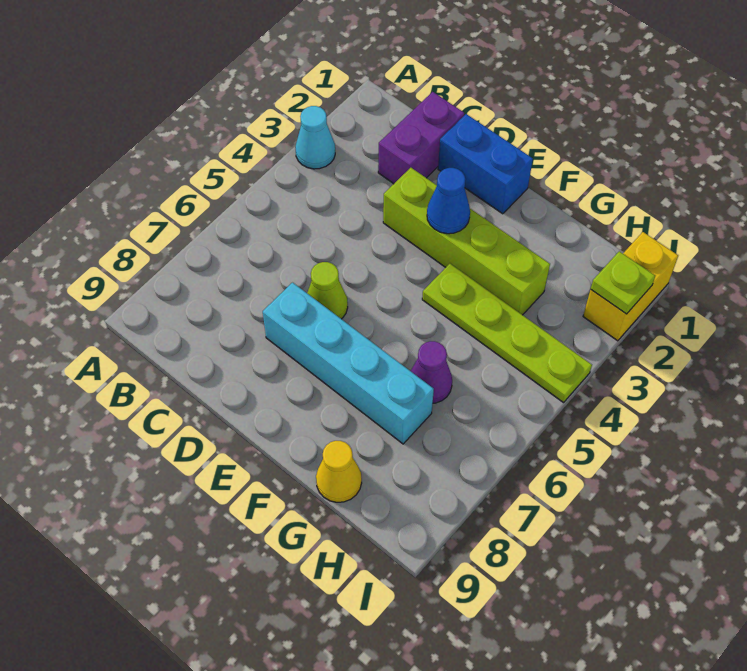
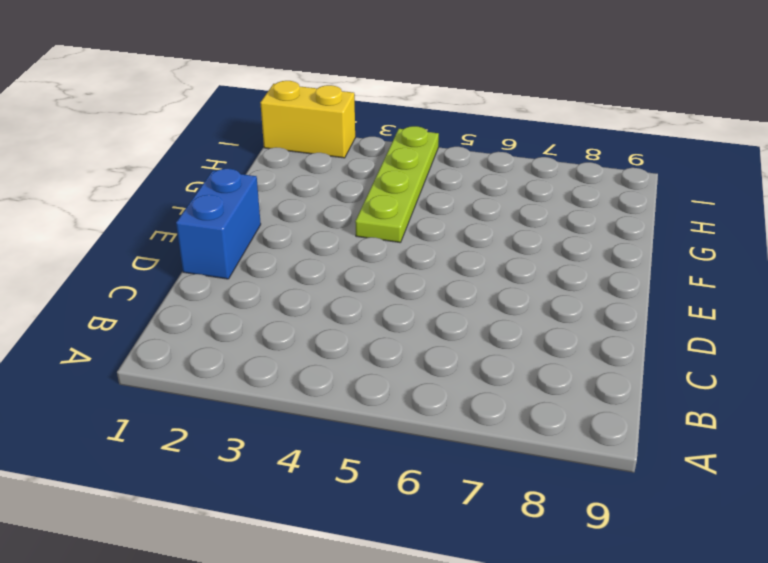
none -> cyan 1x1 cone [295,106,335,169]
none -> purple 1x2 brick [378,92,464,184]
none -> lime 1x4 brick [383,168,550,315]

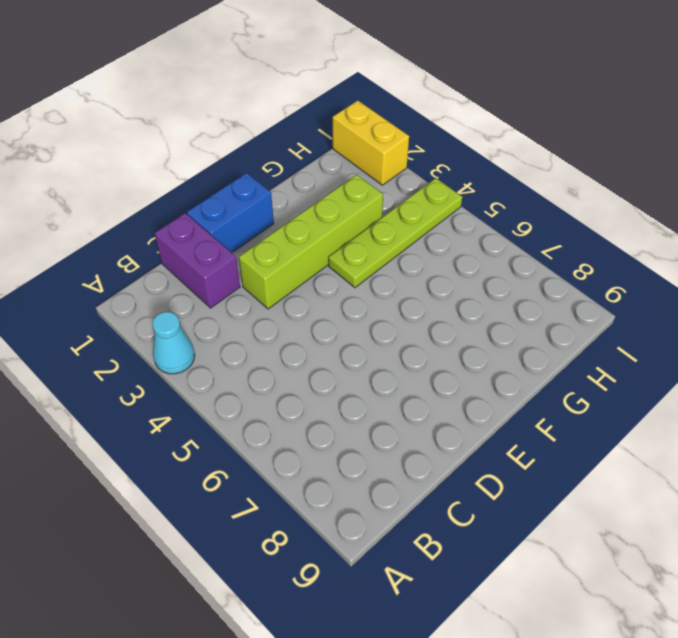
none -> lime 1x1 cone [307,262,348,319]
none -> cyan 1x4 brick [263,283,434,444]
none -> purple 1x1 cone [411,341,452,403]

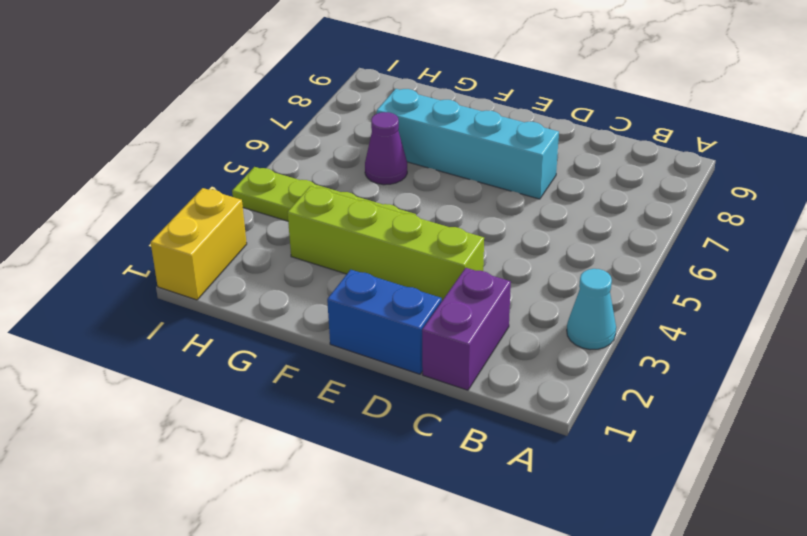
none -> lime 1x1 cone [307,262,348,319]
none -> yellow 1x1 cone [316,441,362,502]
none -> blue 1x1 cone [427,168,470,234]

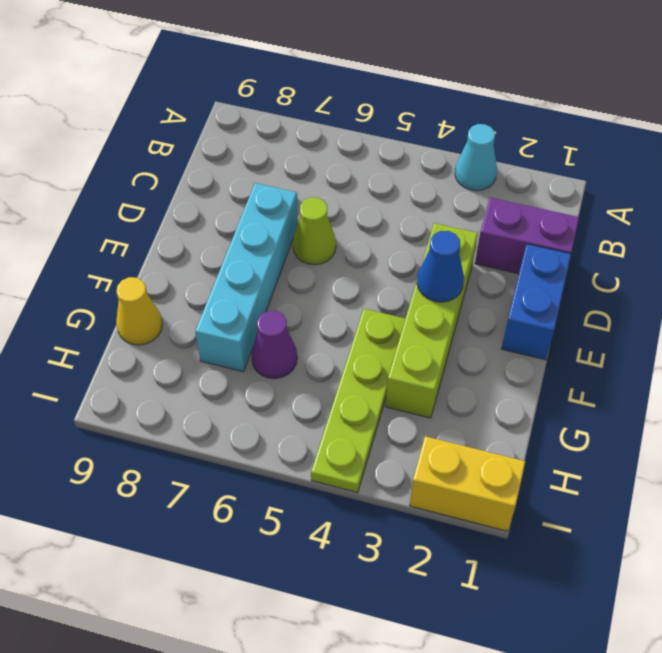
none -> lime 1x1 plate [591,251,655,314]

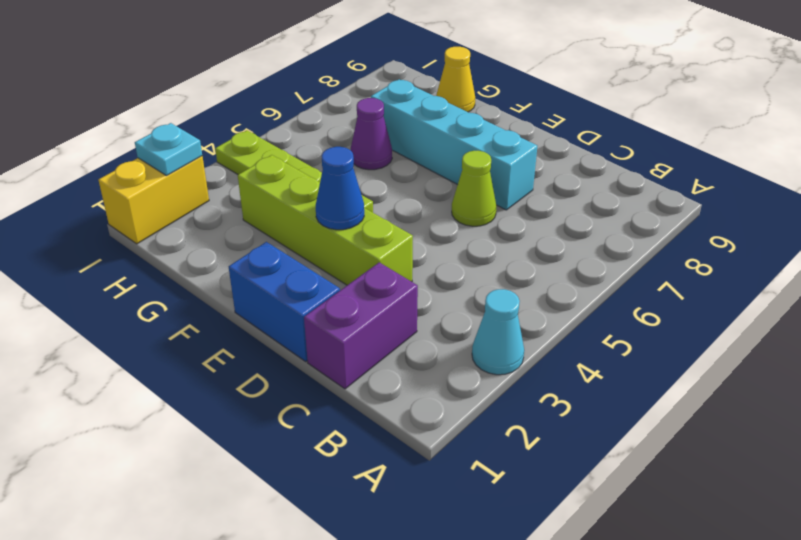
cyan 1x1 plate [135,123,202,176] -> lime 1x1 plate [591,251,655,314]

